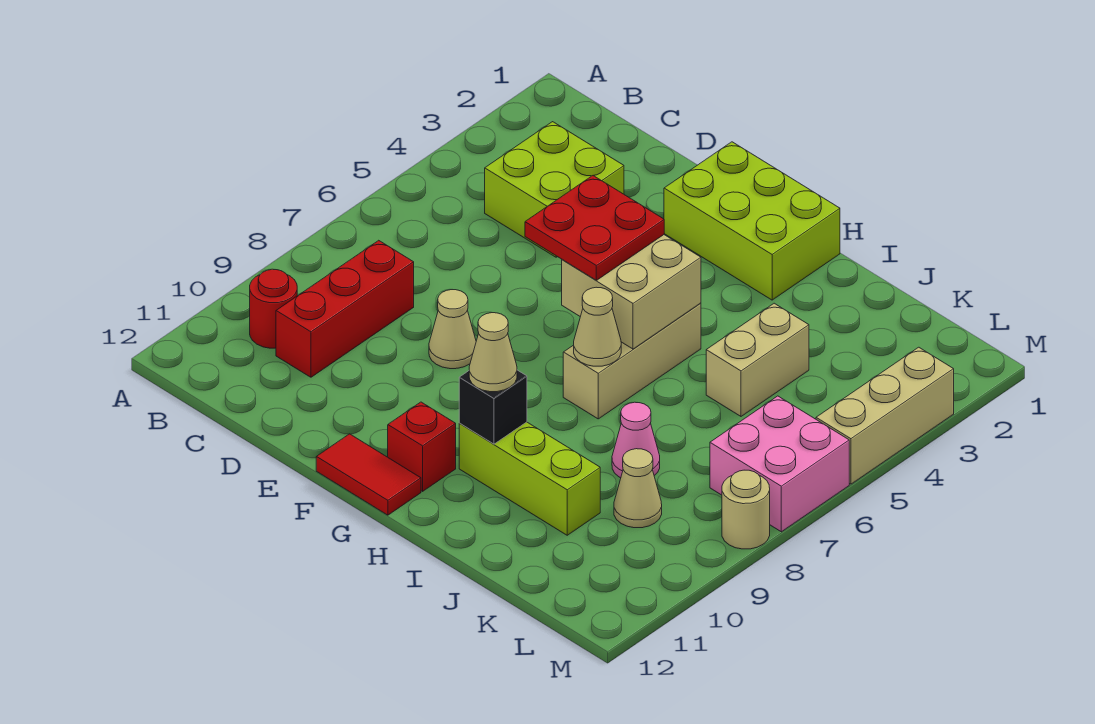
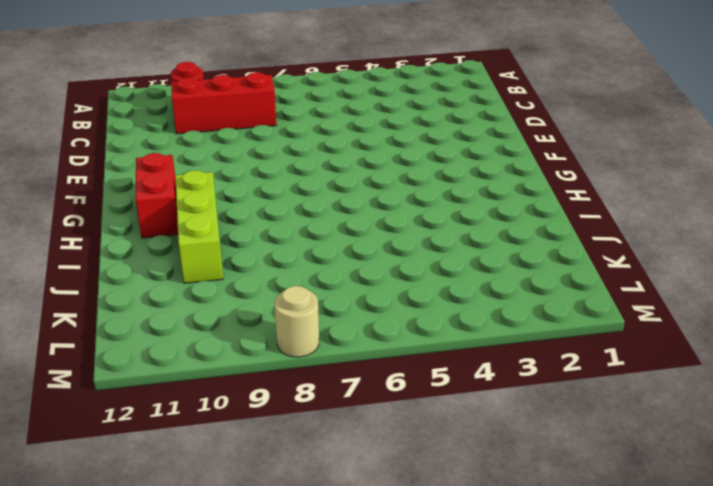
red 1x2 brick [136,153,178,238] -> red 1x1 brick [388,402,456,491]
none -> lime 2x2 brick [485,122,624,257]
none -> tan 1x1 cone [429,290,476,369]
none -> lime 2x3 brick [664,142,840,300]

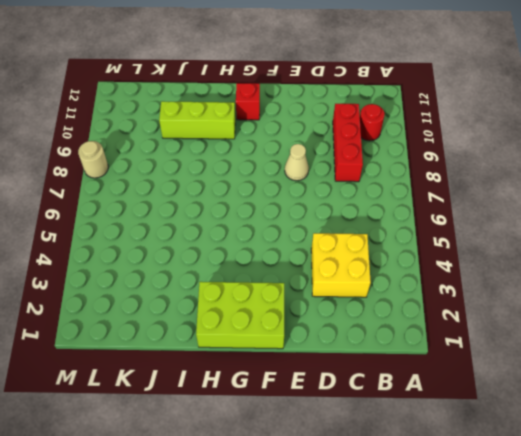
yellow 2x2 brick [311,233,371,297] -> lime 2x2 brick [485,122,624,257]
none -> red 1x2 tile [316,434,421,515]
none -> tan 1x3 brick [563,303,701,419]
none -> tan 1x2 brick [706,303,809,416]

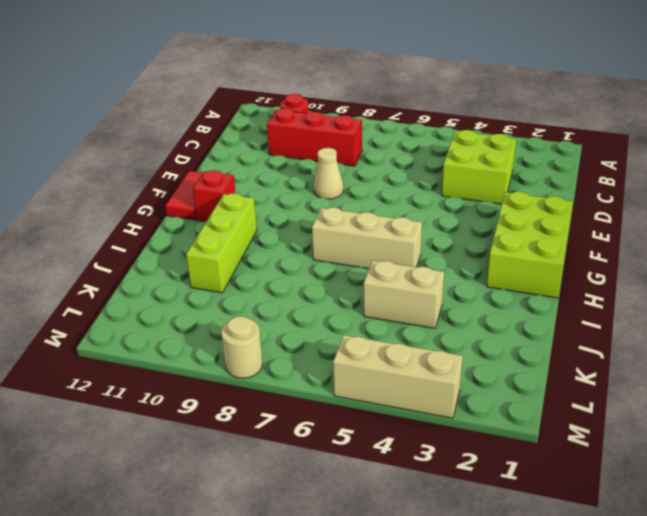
none -> pink 1x1 cone [612,402,660,478]
none -> tan 1x1 cone [614,449,662,528]
none -> pink 2x2 brick [710,396,849,532]

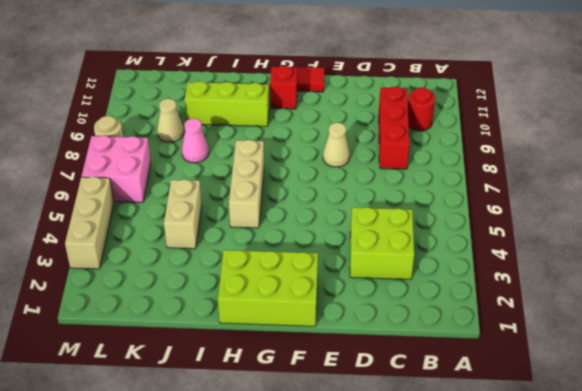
none -> tan 2x2 brick [562,235,701,349]
none -> tan 1x1 cone [574,287,621,366]
none -> black 1x1 brick [459,370,527,444]

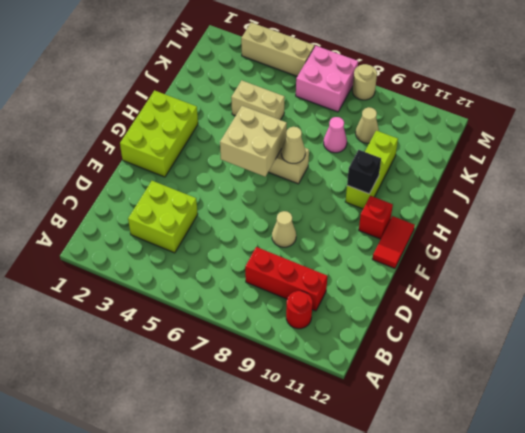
none -> red 2x2 plate [525,176,664,280]
none -> tan 1x1 cone [469,313,517,392]

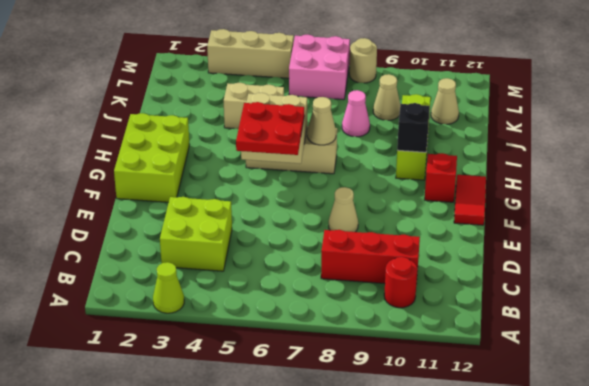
lime 1x1 cone [153,262,184,313] -> none
tan 1x1 cone [431,78,459,124] -> tan 1x1 cone moved to [469,313,517,392]

